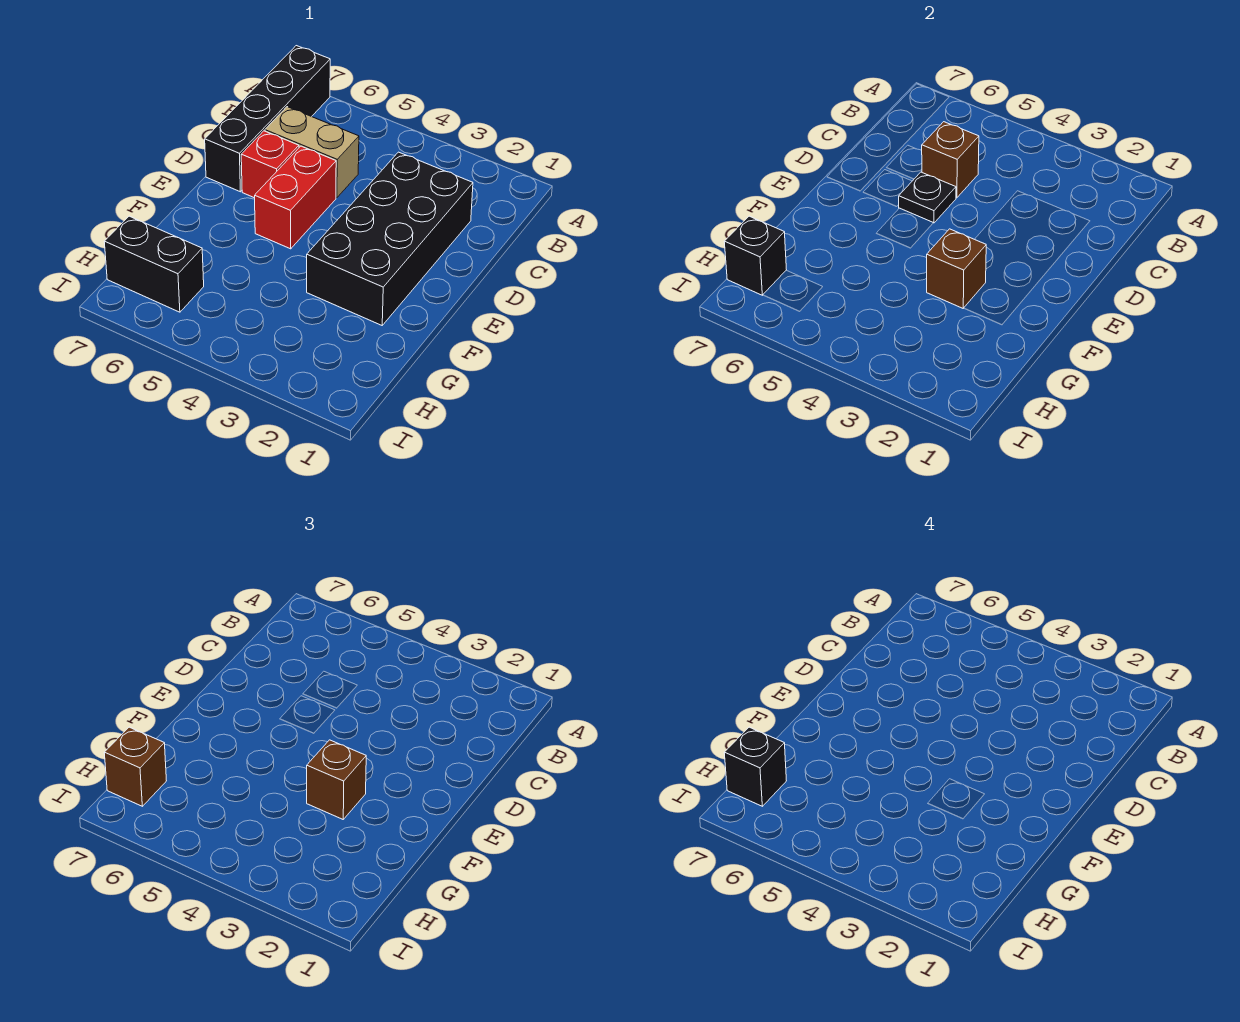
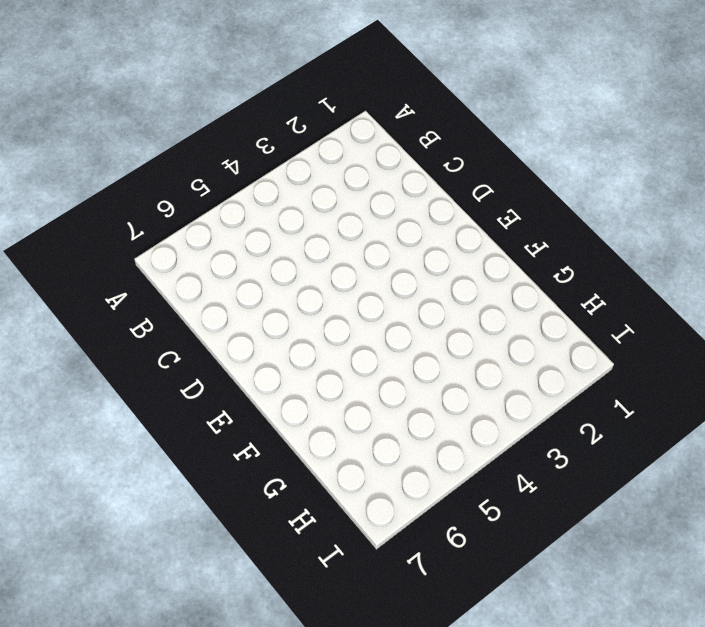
none -> black 1x4 brick [205,46,330,192]
none -> black 2x4 brick [307,152,473,325]
none -> tan 1x2 brick [265,107,359,198]

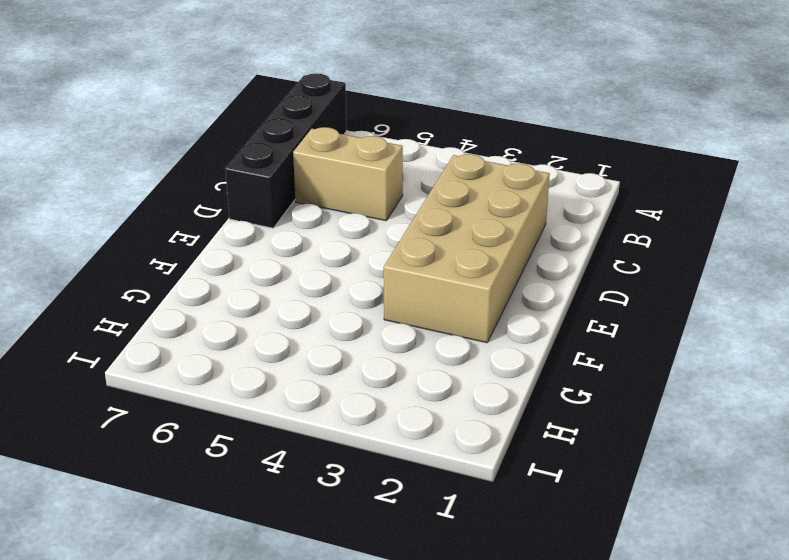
tan 2x4 brick [384,154,550,343] -> black 2x4 brick [307,152,473,325]
none -> red 1x2 brick [255,146,336,249]
none -> red 1x1 brick [241,131,299,198]
none -> black 1x2 brick [104,216,204,312]

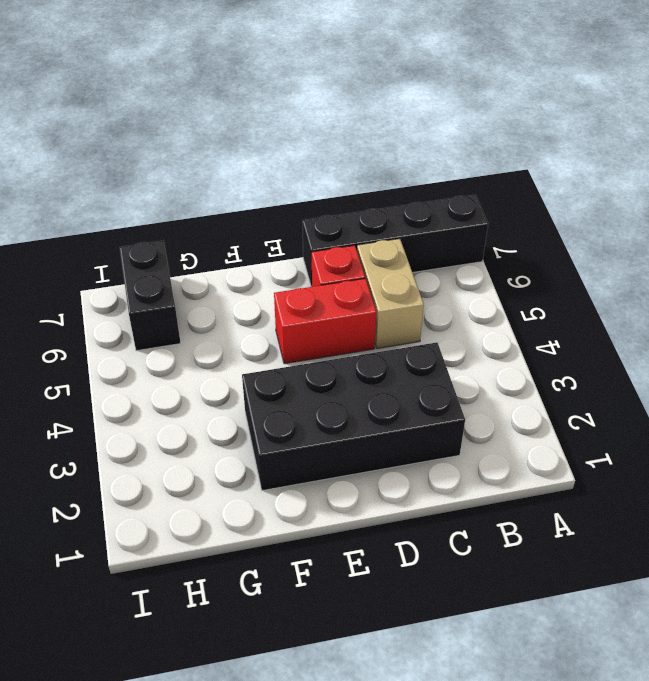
none -> brown 1x1 brick [922,122,979,198]
none -> black 1x1 plate [899,172,956,223]
none -> brown 1x1 brick [927,229,986,308]

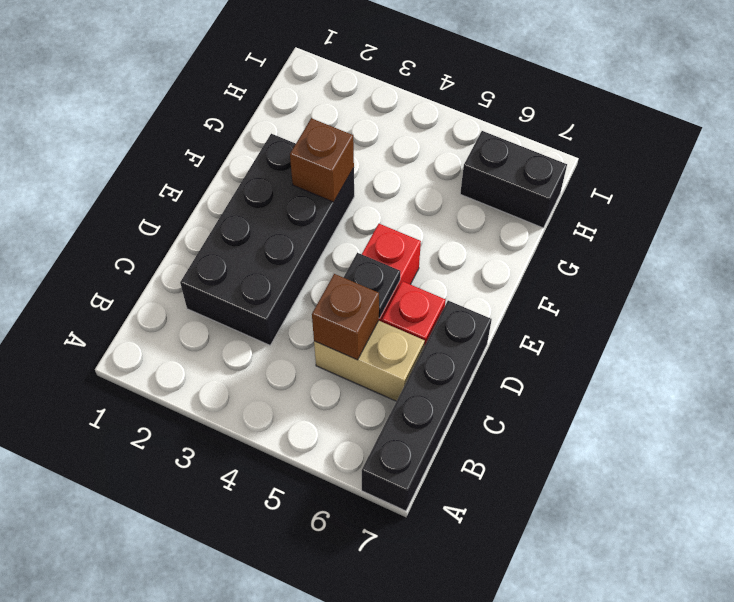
none -> black 1x1 brick [724,216,786,295]
none -> brown 1x1 brick [307,740,366,819]
none -> brown 1x1 brick [104,727,166,806]

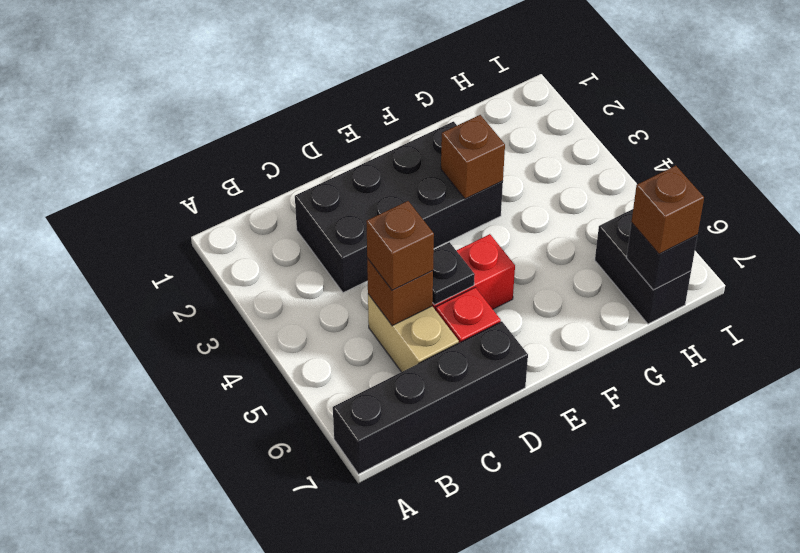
brown 1x1 brick [366,201,434,290] -> brown 1x1 brick moved to [307,740,366,819]
none -> black 1x1 brick [724,727,786,806]

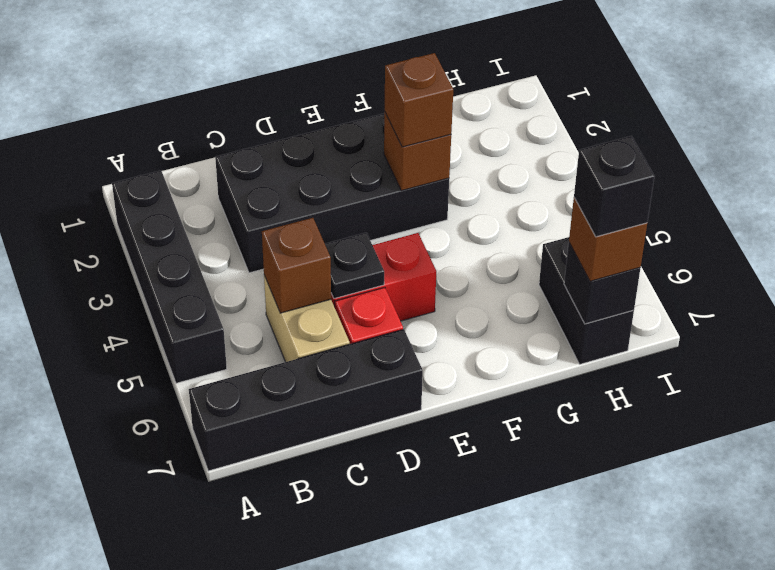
black 1x4 brick [112,171,227,383] -> none

